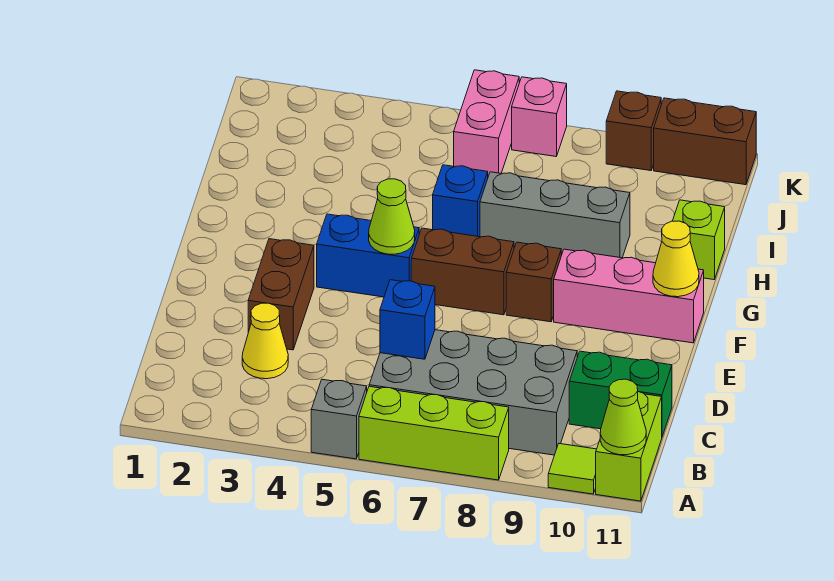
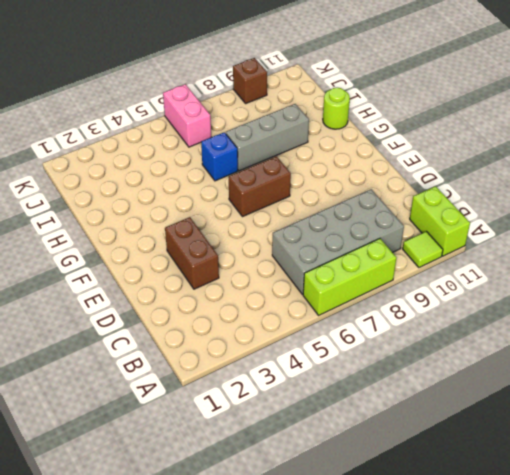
lime 1x1 round brick [323,88,350,129] -> lime 1x1 brick [673,200,725,280]
none -> grey 1x1 brick [311,379,367,459]
none -> yellow 1x1 cone [242,303,288,379]
none -> green 1x2 brick [569,351,672,436]

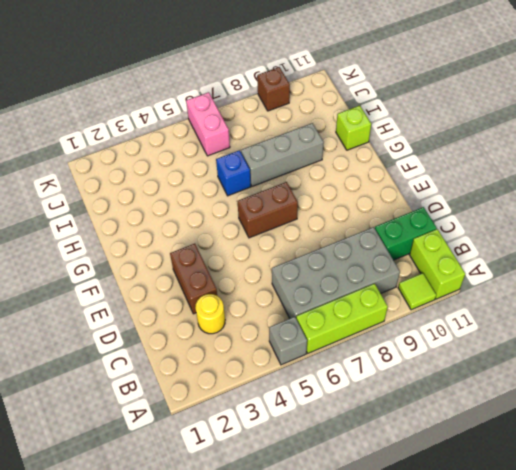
yellow 1x1 round brick [195,294,225,334] -> yellow 1x1 cone [242,303,288,379]
none -> blue 1x2 brick [317,214,419,297]
none -> brown 1x1 brick [506,242,561,322]
none -> pink 1x3 brick [554,249,704,343]

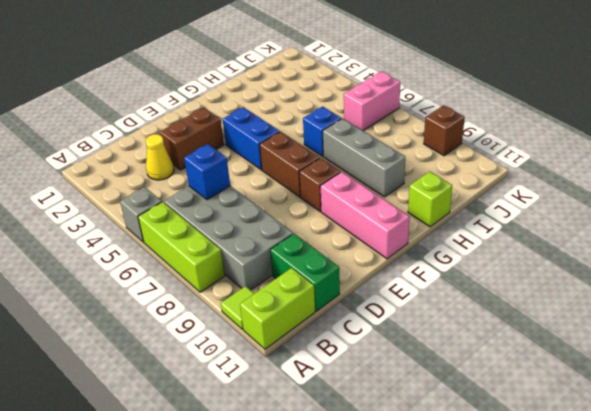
none -> pink 1x1 brick [512,77,567,156]
none -> brown 1x2 brick [654,98,756,185]
none -> lime 1x1 cone [600,379,646,455]

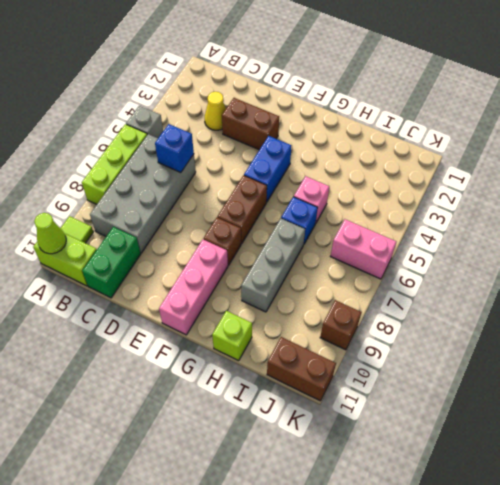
pink 1x1 brick [294,176,329,224] -> pink 1x1 brick moved to [512,77,567,156]
brown 1x2 brick [267,337,336,401] -> brown 1x2 brick turned to [654,98,756,185]
none -> lime 1x1 cone [369,179,415,254]
none -> yellow 1x1 cone [653,221,699,297]

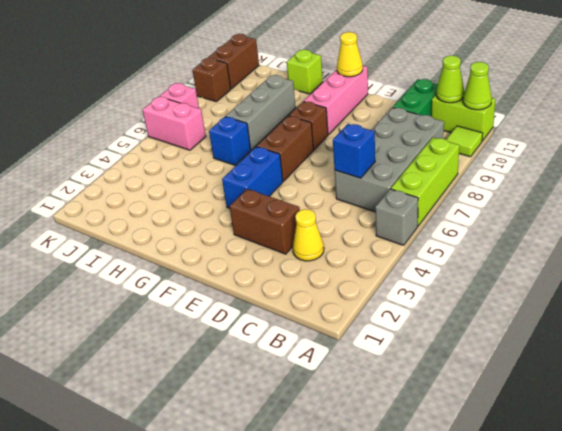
lime 1x1 cone [436,56,464,103] -> lime 1x1 cone moved to [369,179,415,254]

